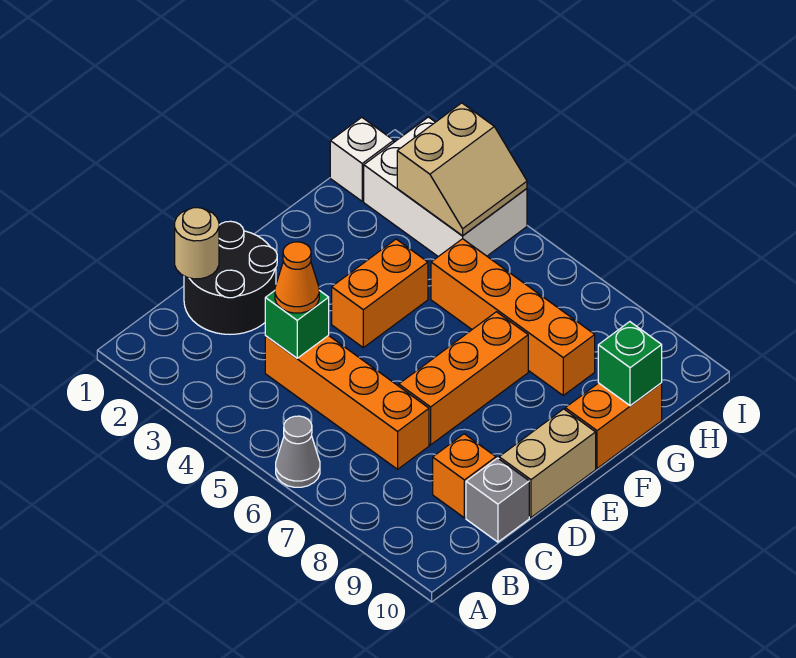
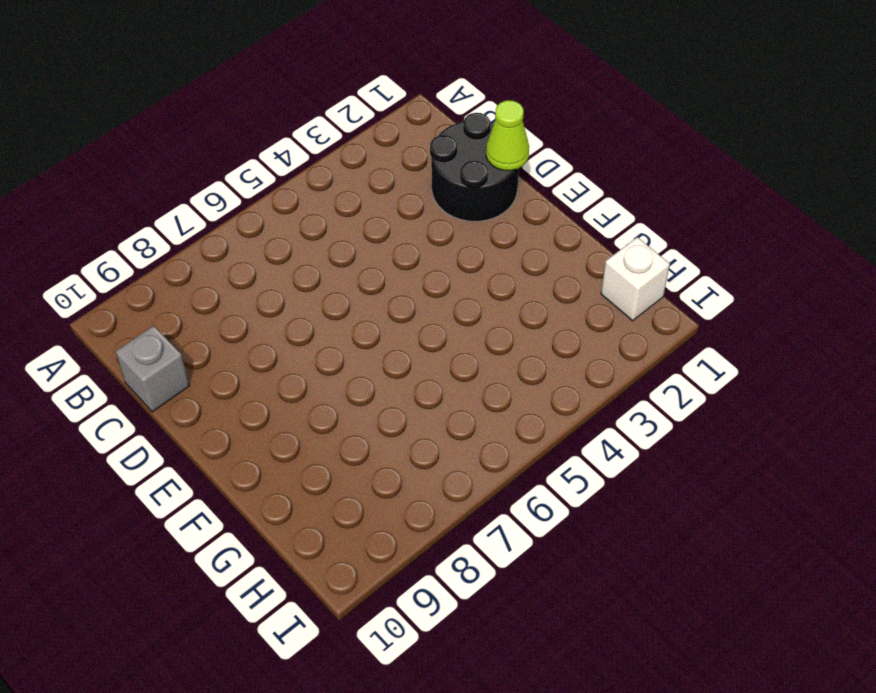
lime 1x1 cone [486,100,529,171] -> none
none -> grey 1x1 cone [276,416,320,487]
none -> orange 1x4 brick [265,335,429,469]
none -> orange 1x1 brick [433,434,496,518]

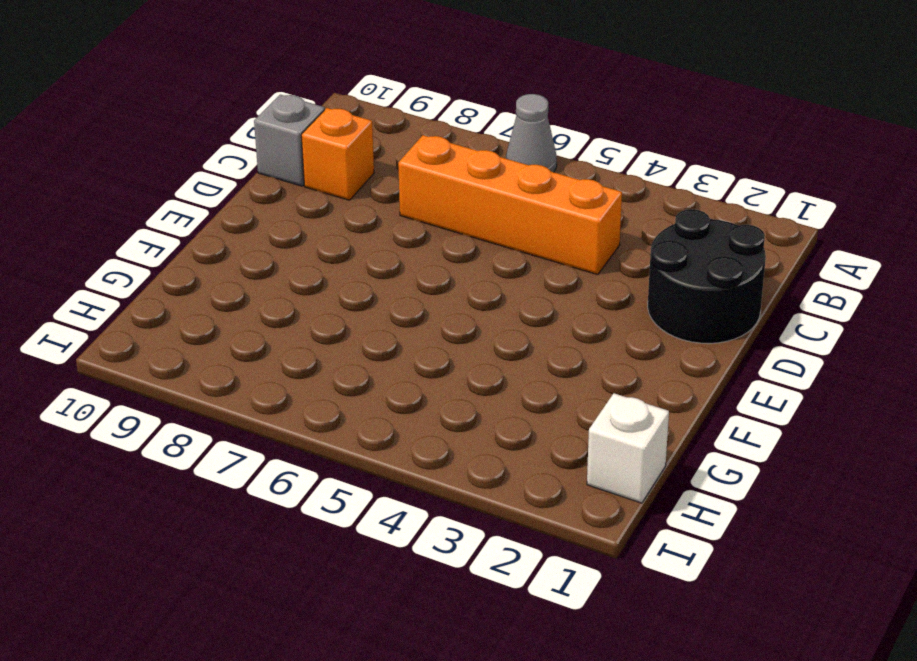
none -> orange 1x3 brick [399,312,528,445]
none -> tan 1x2 brick [499,409,596,517]
none -> orange 1x2 brick [332,239,428,348]

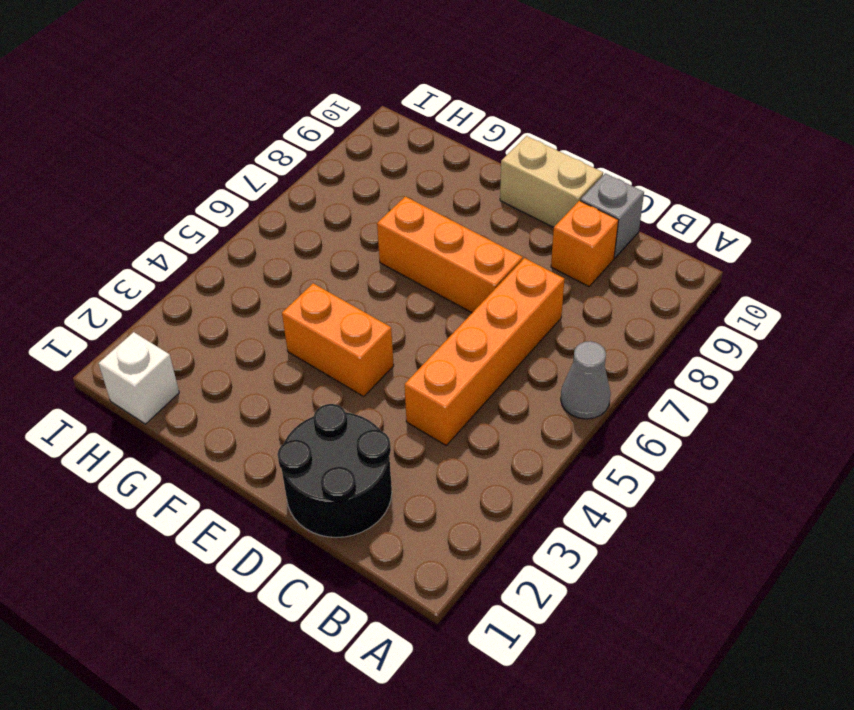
none -> orange 1x2 brick [565,383,662,468]
none -> orange 1x4 brick [431,239,595,395]
none -> white 2x3 brick [364,117,527,257]

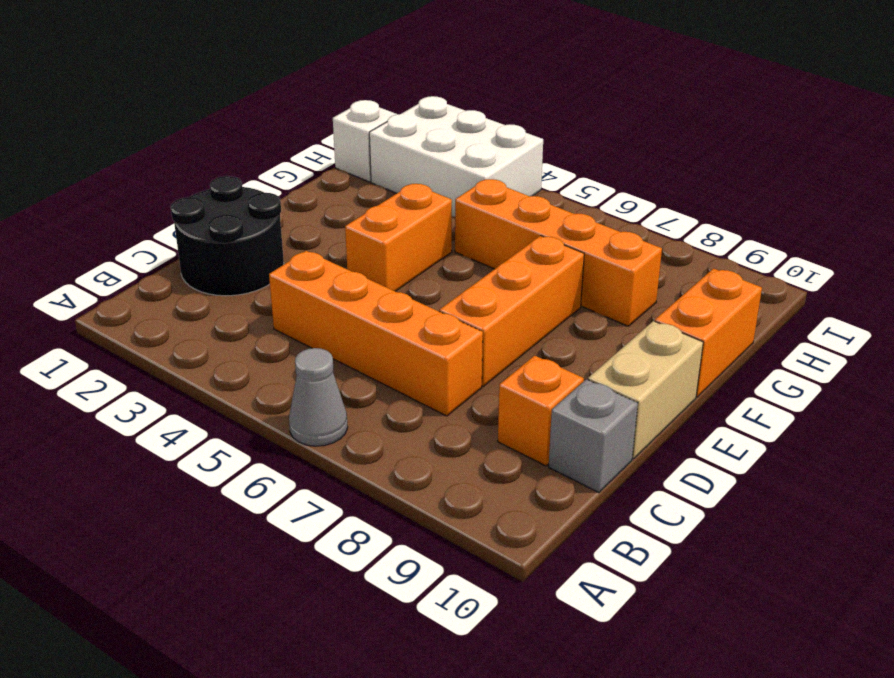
none -> tan 1x1 round brick [175,208,219,279]
none -> green 1x1 brick [265,290,329,358]
none -> green 1x1 brick [598,322,662,406]

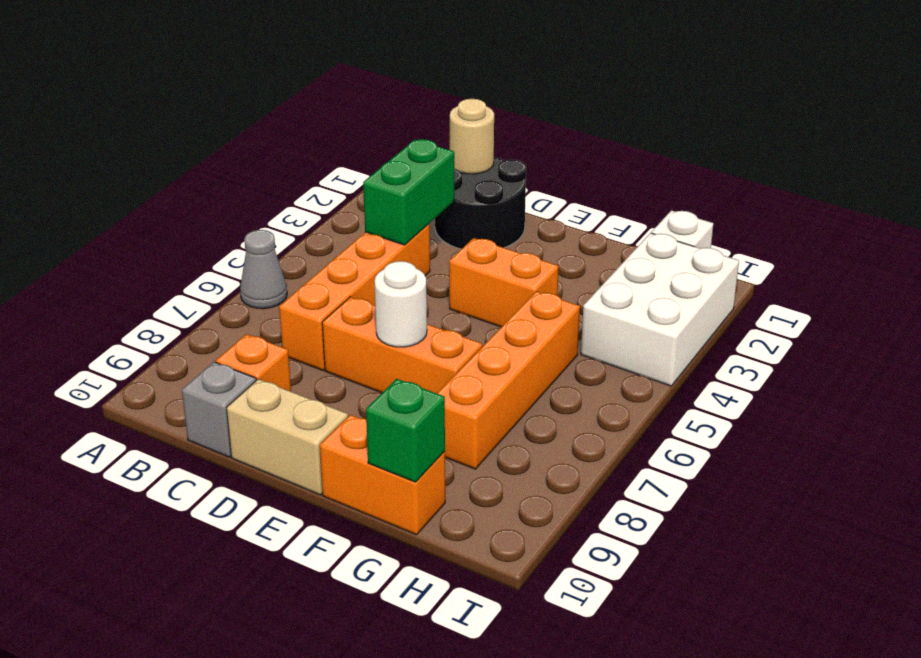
green 1x2 brick [363,139,454,245] -> green 1x1 brick [265,290,329,358]
white 1x1 round brick [374,261,427,347] -> none
none -> tan 2x2 slope [397,103,527,236]
none -> orange 1x1 cone [275,242,319,313]

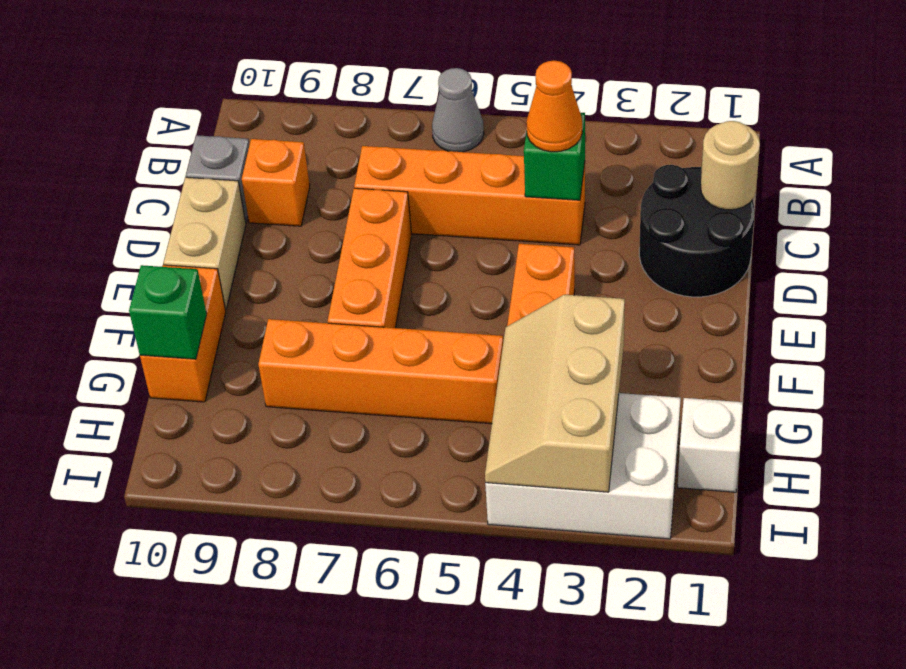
tan 2x3 slope [485,295,625,492] -> tan 2x2 slope [397,103,527,236]

